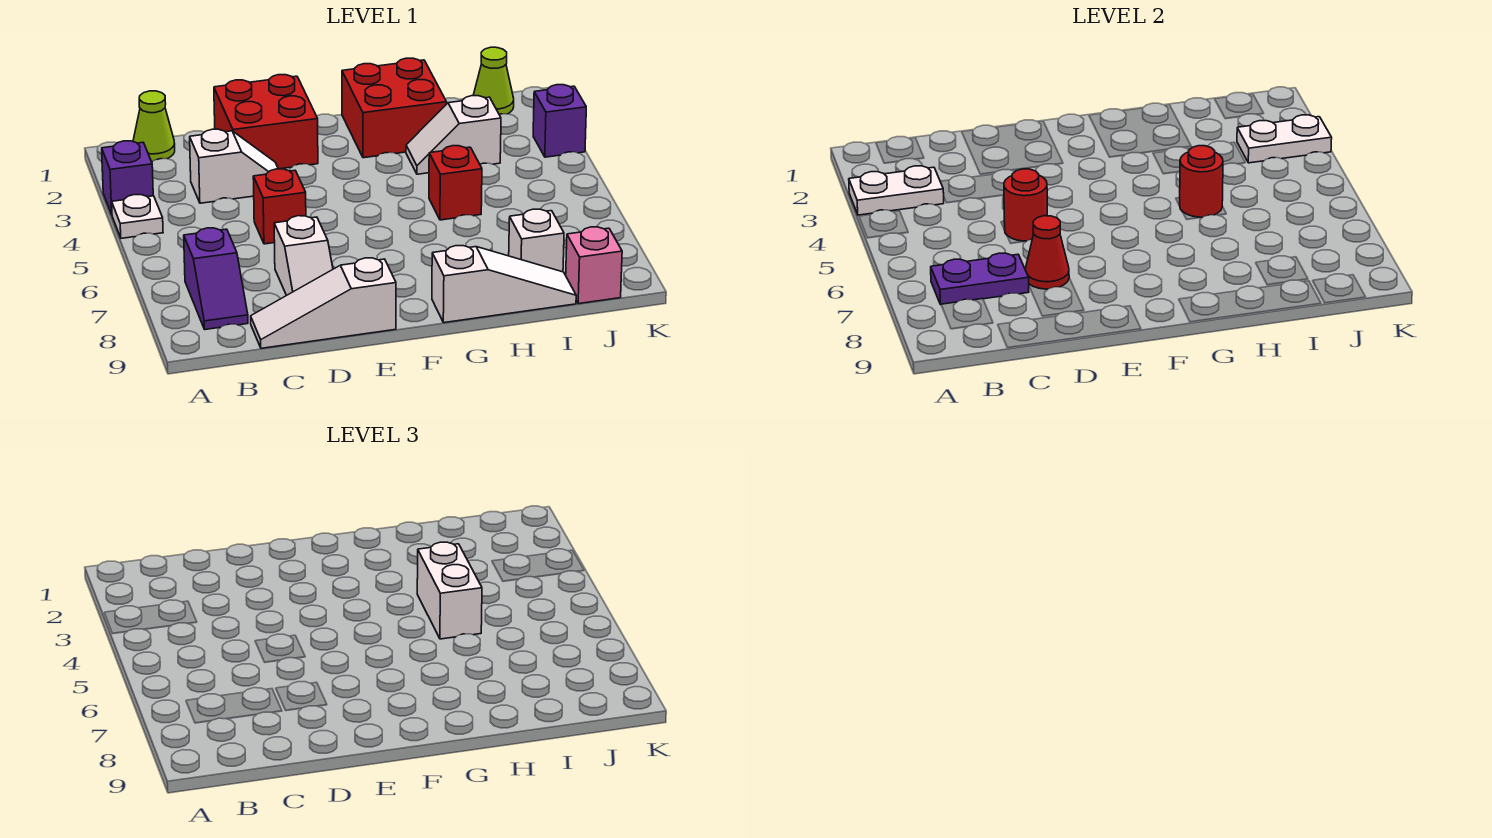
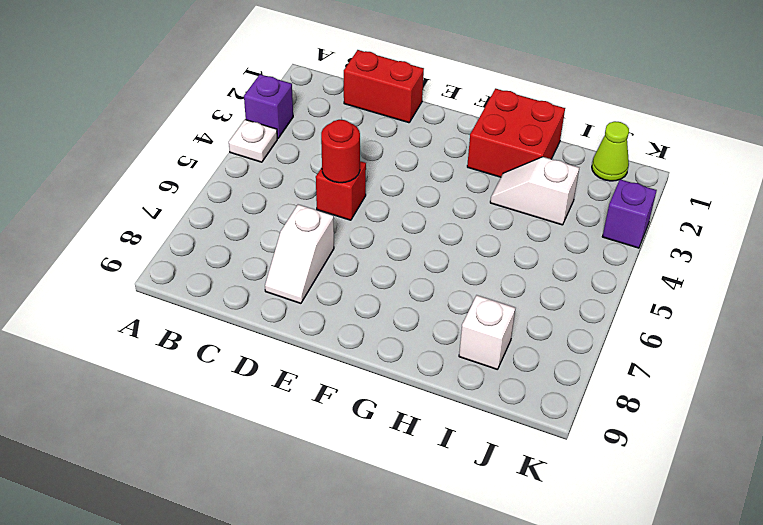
red 1x2 brick [344,50,424,123] -> red 2x2 brick [214,75,318,169]
none -> lime 1x1 cone [133,91,175,162]
none -> purple 1x2 slope [184,228,248,330]
none -> white 1x2 slope [190,129,278,203]

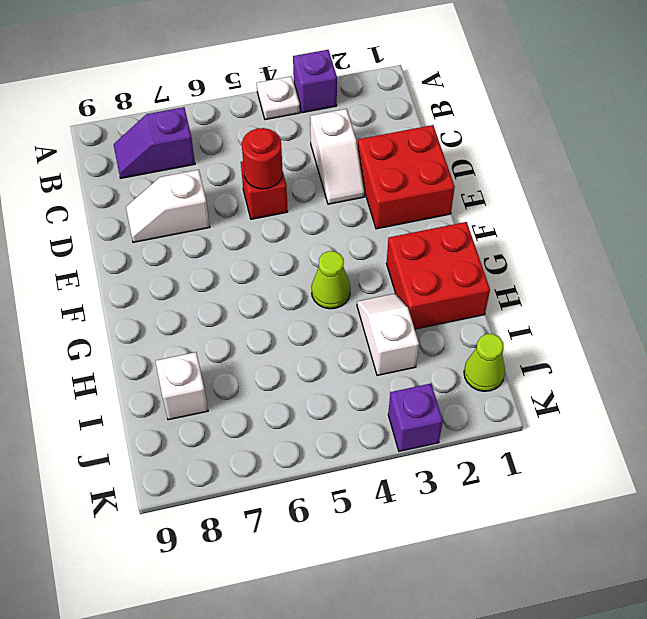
lime 1x1 cone [311,251,351,309] -> lime 1x1 cone moved to [133,91,175,162]
none -> white 1x3 slope [251,258,396,348]
none -> white 1x3 slope [432,246,576,323]
none -> red 1x1 brick [429,146,482,220]

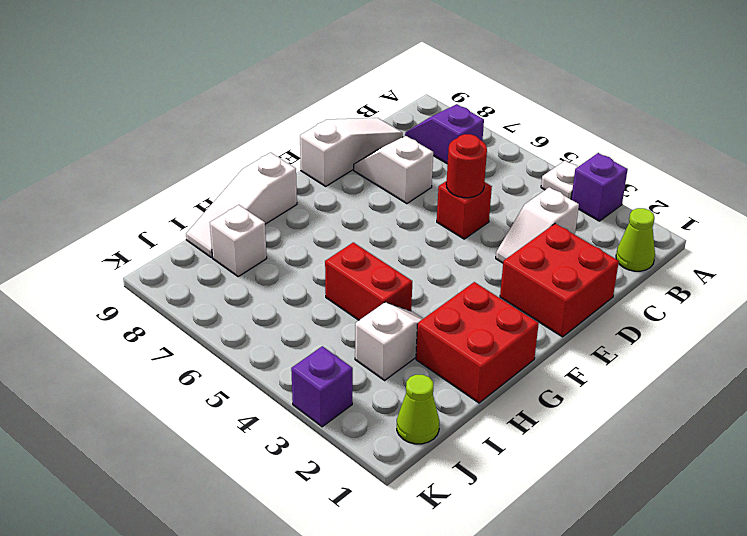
red 1x2 brick [325,242,412,320] -> red 1x1 brick [429,146,482,220]
none -> pink 1x1 brick [566,227,622,304]
none -> white 1x2 plate [849,166,944,215]
none -> purple 1x2 plate [931,253,1029,304]

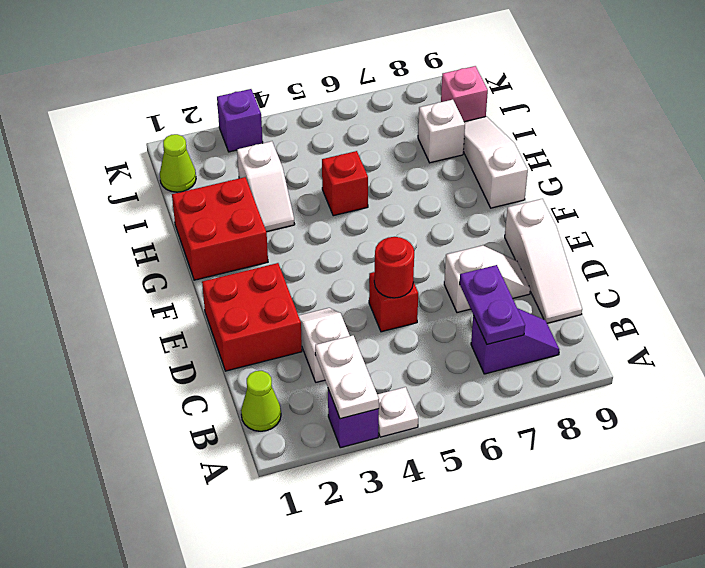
none -> red 1x1 cone [1025,216,1069,289]
none -> red 1x1 round brick [1179,146,1223,217]
none -> white 1x2 plate [1237,115,1332,163]

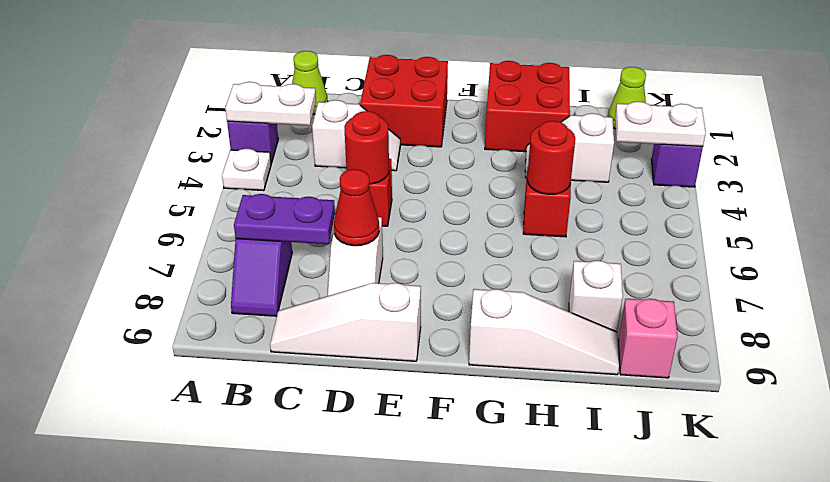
none -> white 1x2 brick [417,542,482,639]

